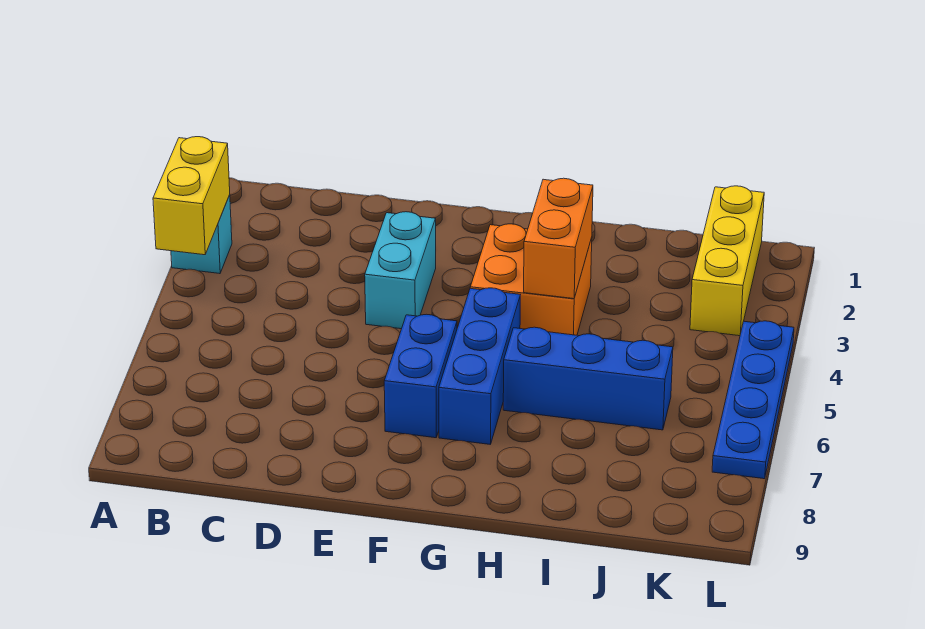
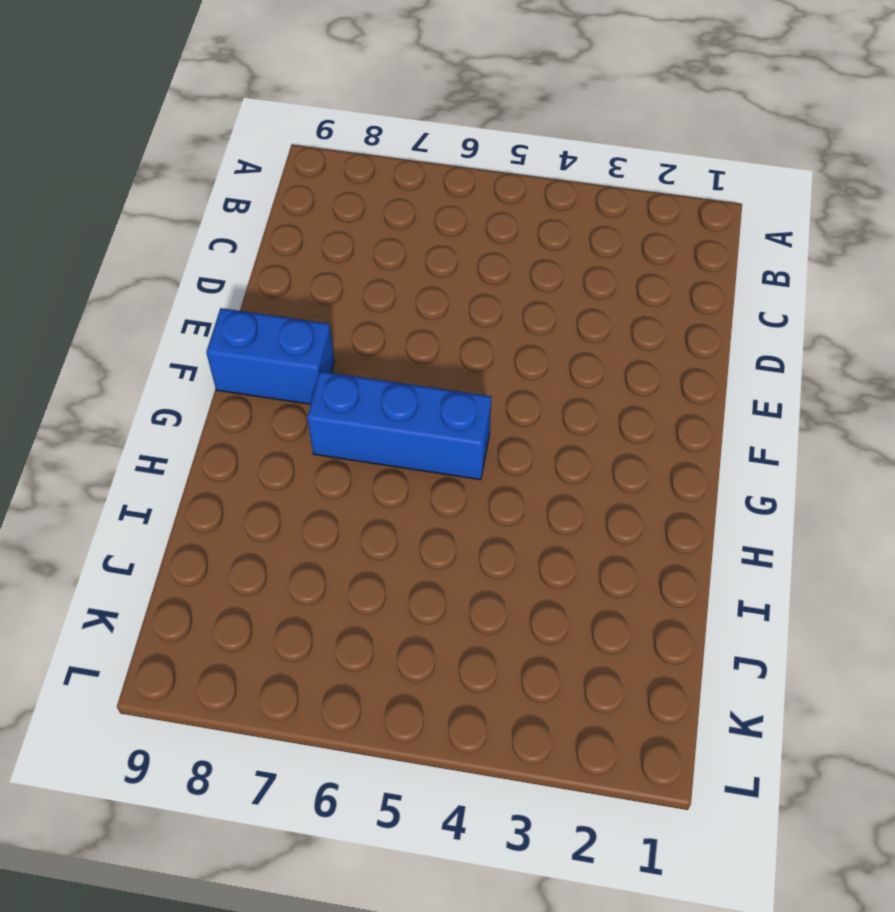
blue 1x2 brick [206,308,334,404] -> blue 1x2 brick moved to [384,314,457,438]
none -> cyan 1x1 brick [171,195,232,274]
none -> cyan 1x2 brick [365,212,436,329]

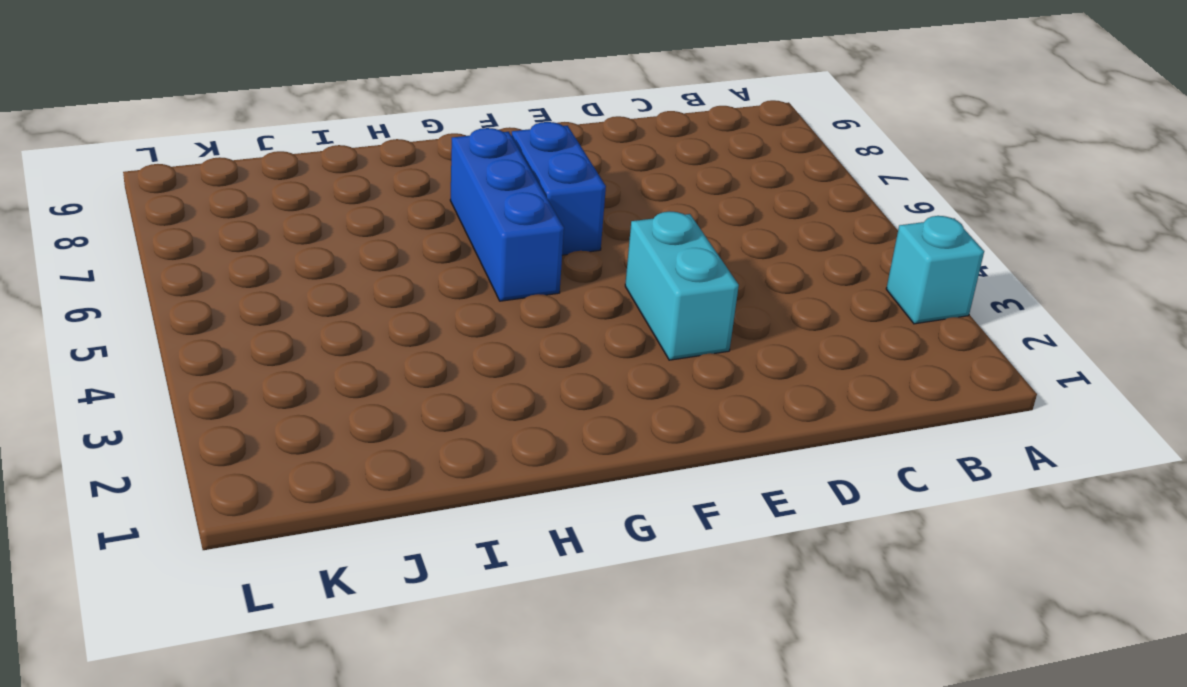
none -> orange 2x2 brick [470,224,592,335]
none -> blue 1x3 brick [503,327,673,430]

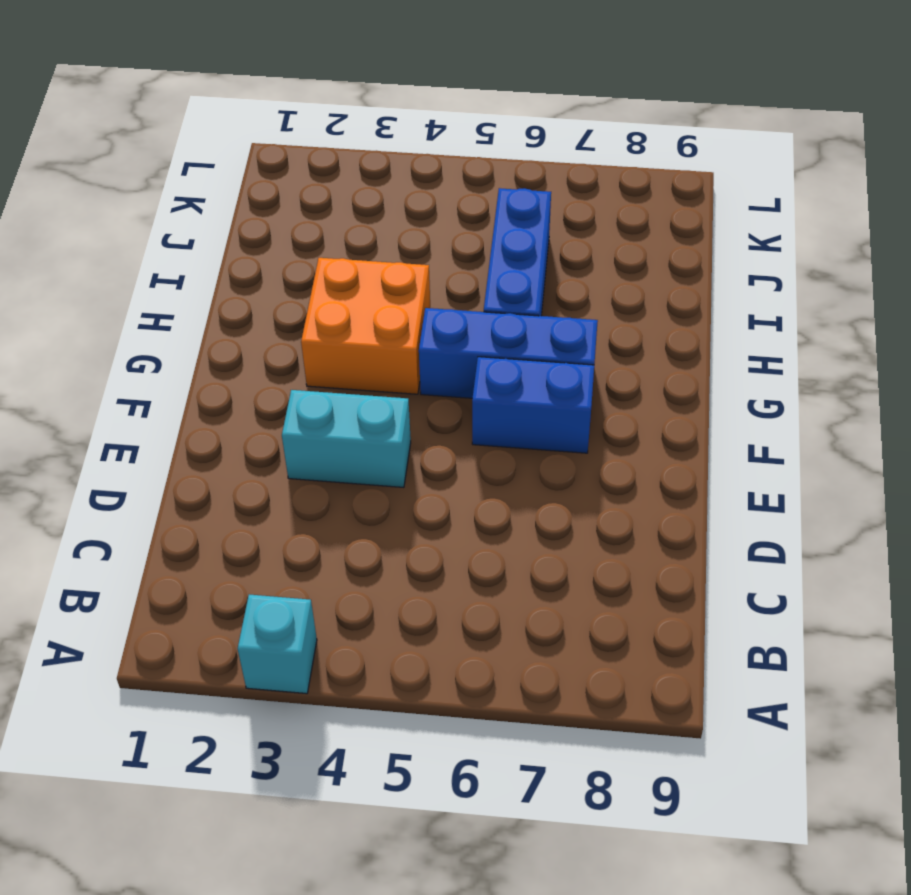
none -> yellow 1x3 brick [690,186,764,336]
none -> blue 1x4 plate [712,321,794,479]

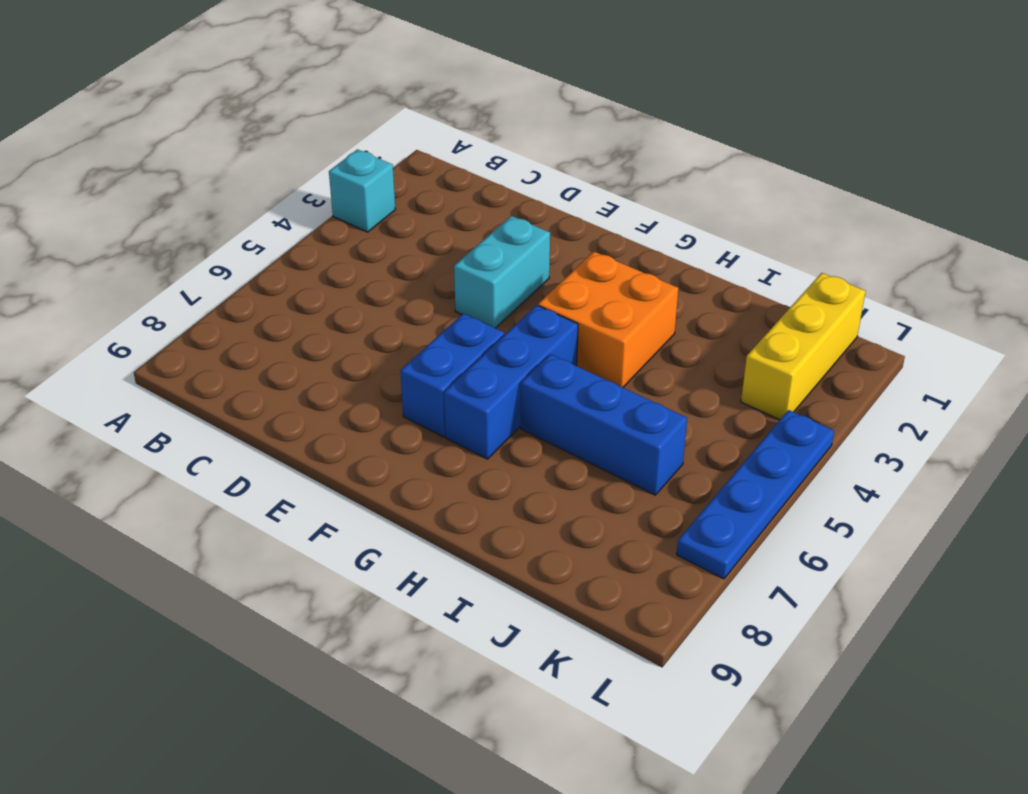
none -> yellow 1x2 brick [153,137,230,255]
none -> orange 1x2 brick [524,178,593,299]

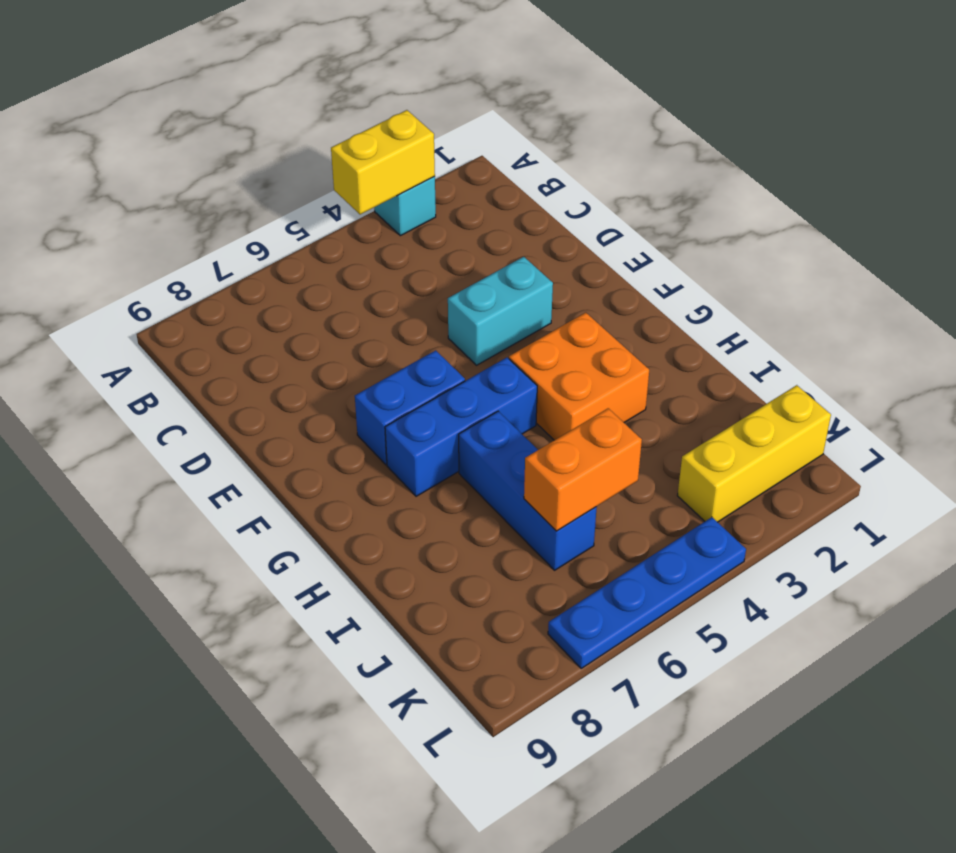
orange 1x2 brick [524,408,642,531] -> orange 1x2 brick moved to [524,178,593,299]

